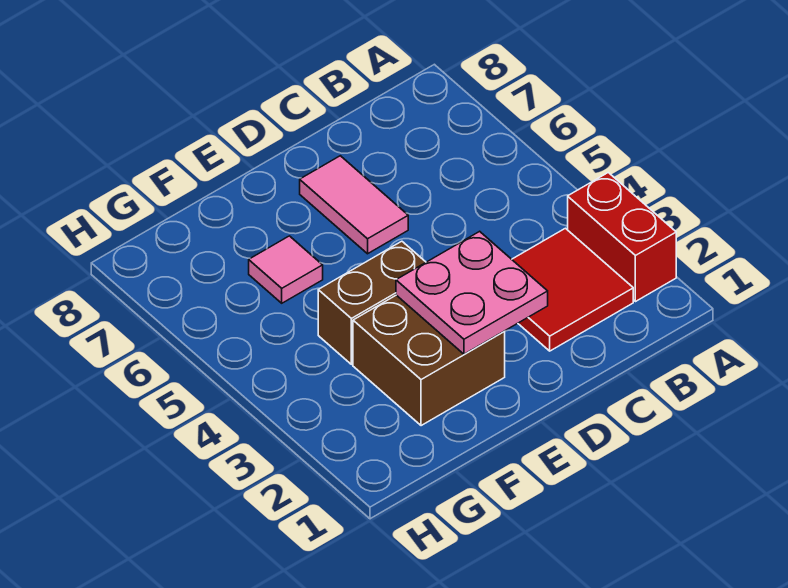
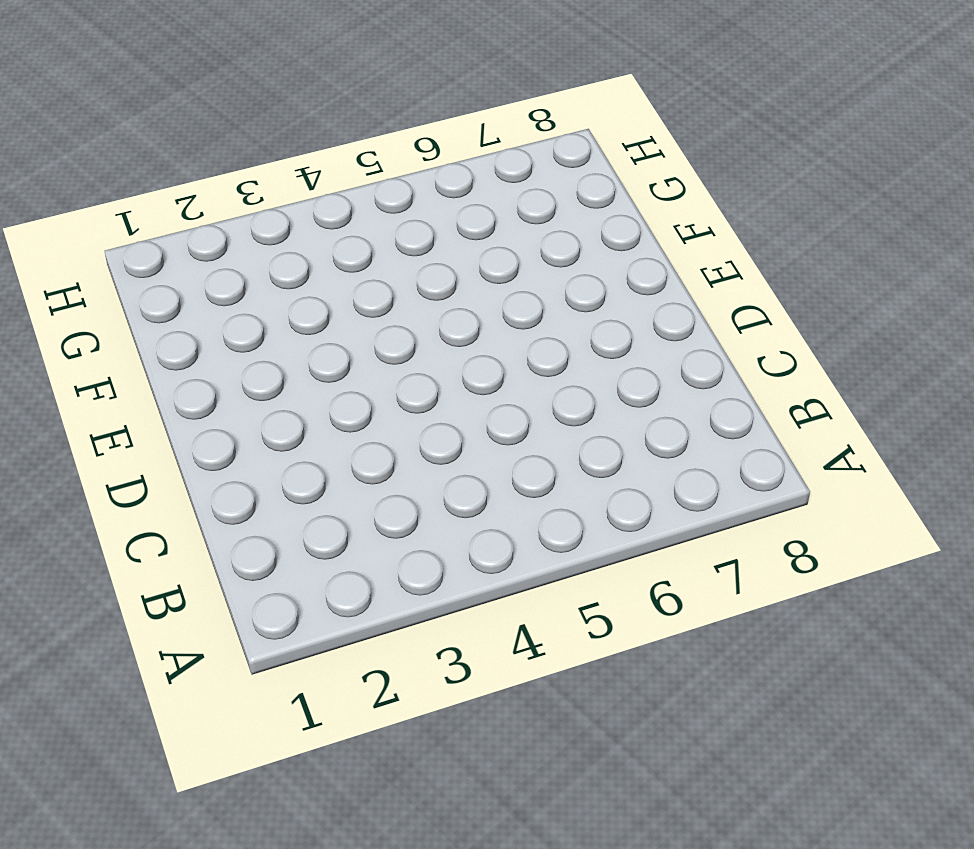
none -> red 1x2 brick [568,173,676,302]
none -> red 2x2 tile [512,228,633,351]

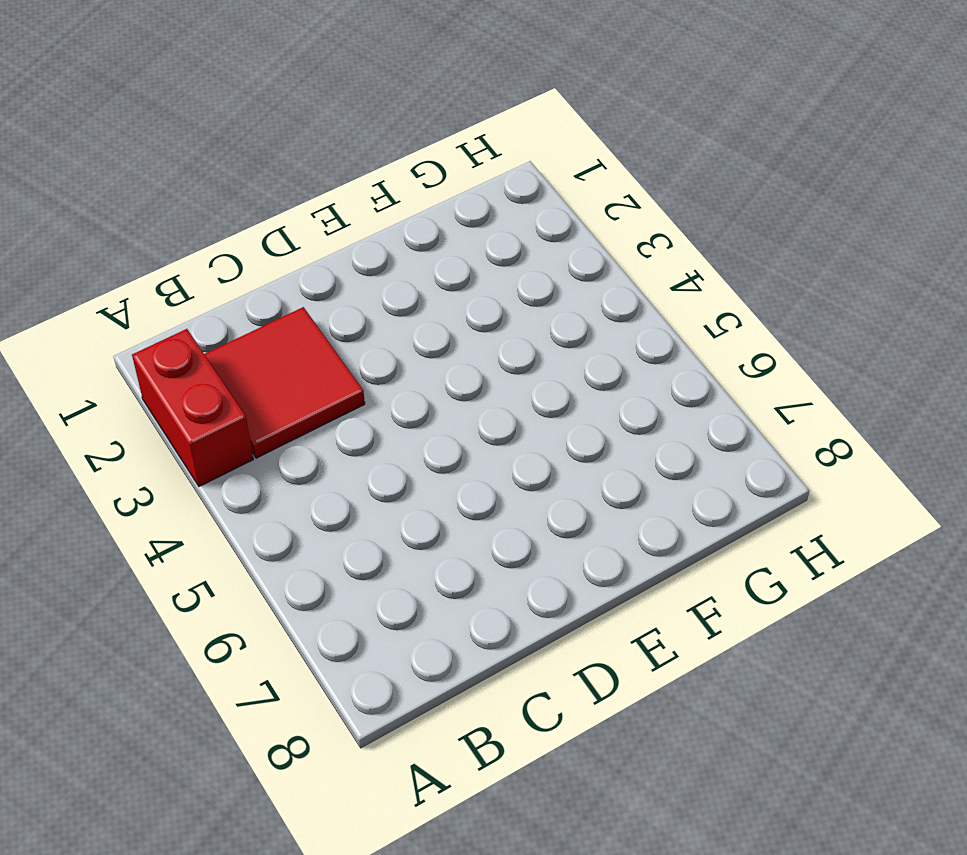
none -> pink 1x2 tile [300,156,408,254]
none -> brown 2x2 brick [353,295,505,426]

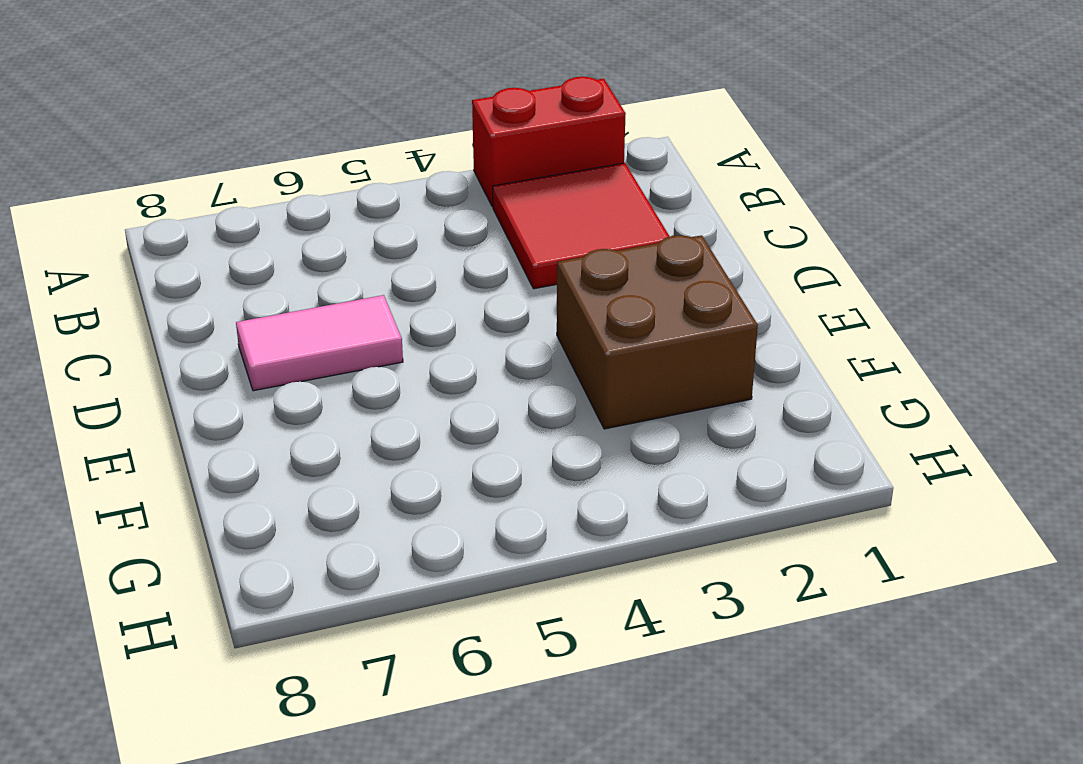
none -> brown 1x2 brick [318,241,426,364]
none -> pink 1x1 tile [249,236,323,303]

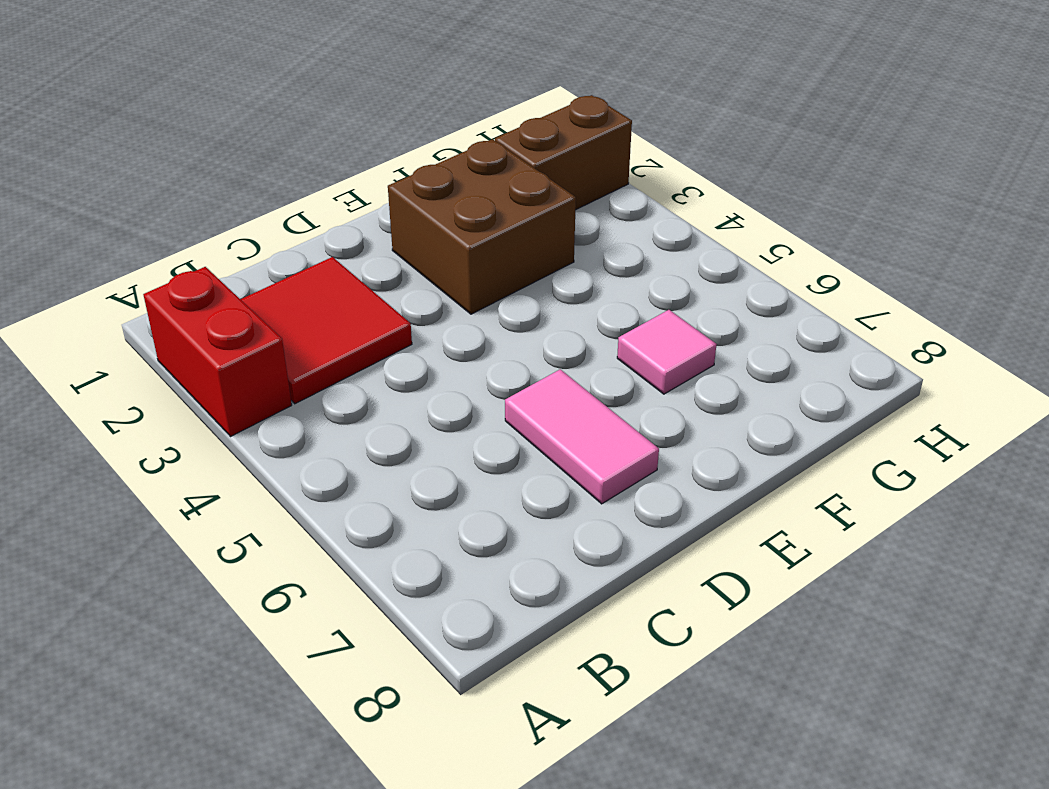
brown 1x2 brick [495,95,632,210] -> brown 1x2 brick moved to [318,241,426,364]
none -> pink 2x2 plate [396,231,548,354]

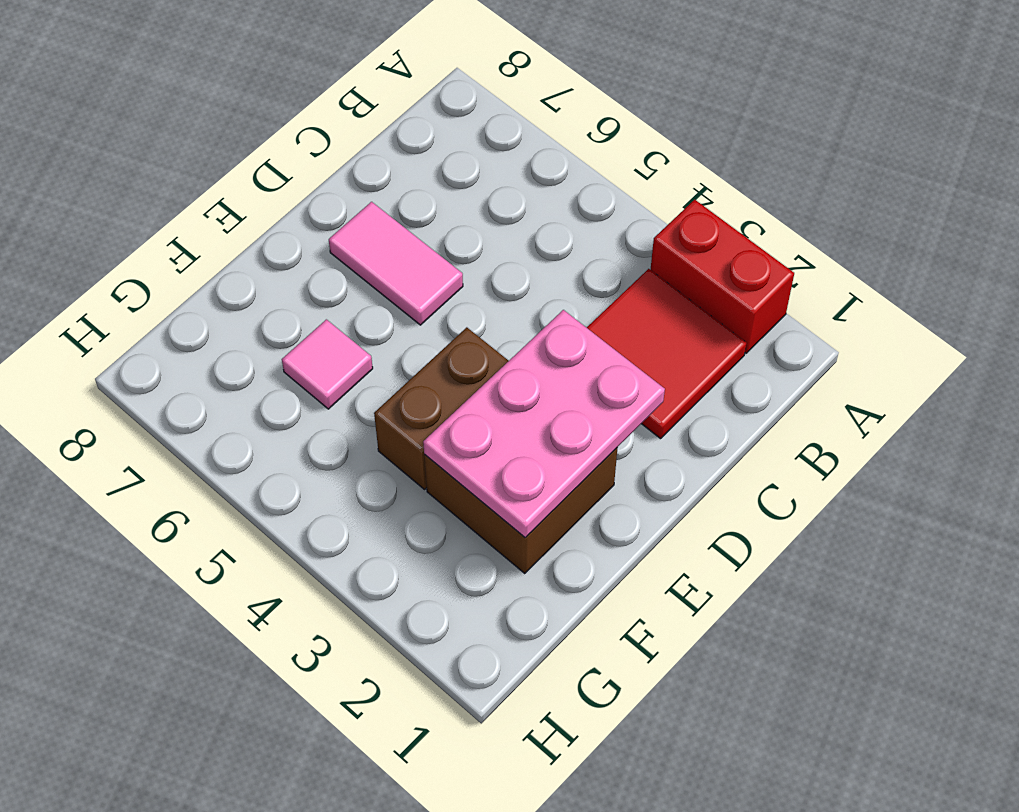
pink 2x3 plate [423,310,665,538] -> pink 2x2 plate [396,231,548,354]

